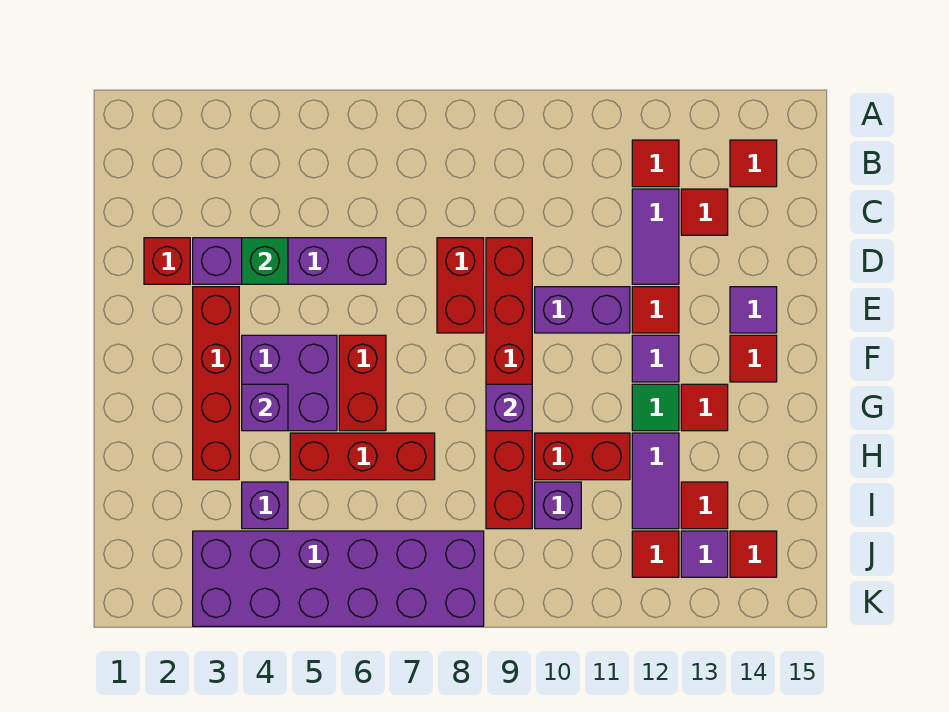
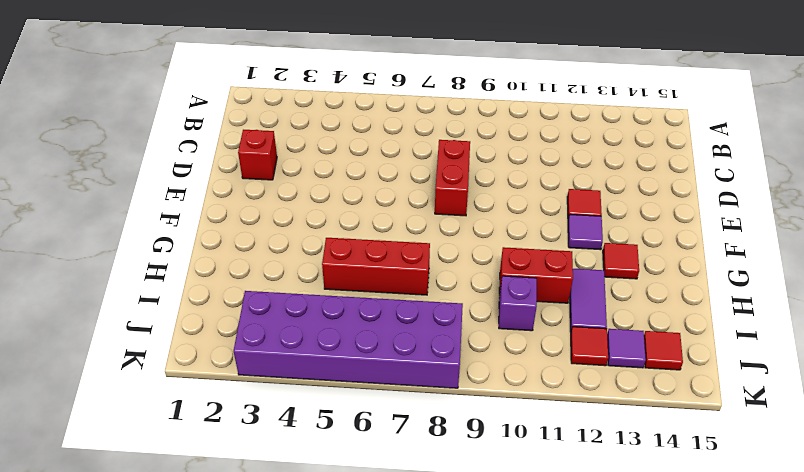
none -> red 1x1 tile [632,140,679,187]
none -> red 1x1 tile [730,140,777,187]
none -> purple 1x2 tile [632,189,679,284]
none -> red 1x1 tile [681,189,728,235]

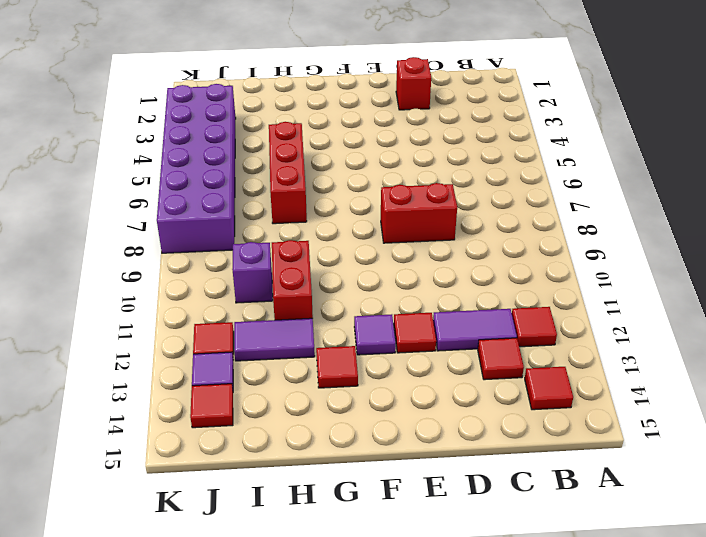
none -> purple 1x4 brick [193,238,386,284]
none -> red 1x6 brick [486,238,532,529]
none -> red 1x4 brick [193,287,239,480]
none -> purple 1x2 brick [535,287,630,333]

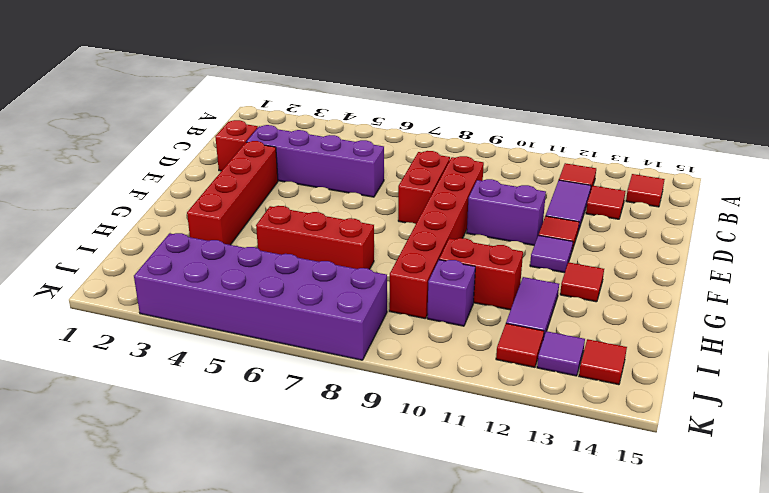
none -> purple 1x1 tile [730,287,777,333]
none -> purple 2x2 brick [242,335,337,431]
none -> red 1x2 brick [339,335,386,431]
none -> red 1x1 tile [730,335,777,382]

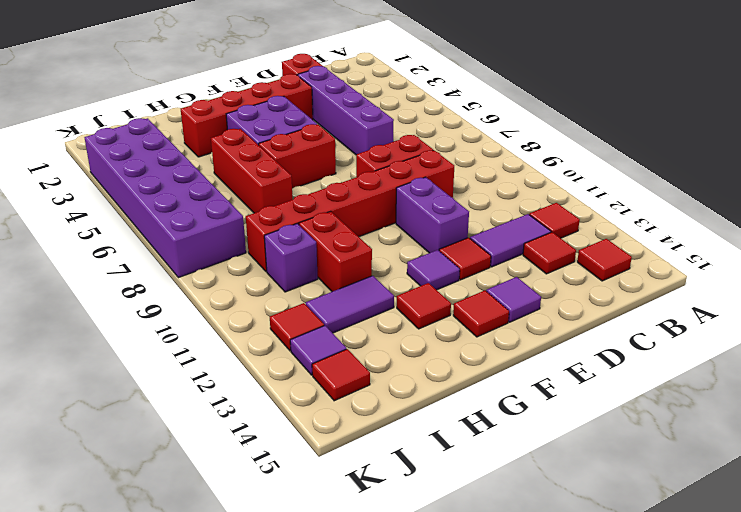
none -> green 1x1 tile [632,384,679,431]
none -> purple 1x1 brick [242,482,288,529]
none -> red 1x1 tile [681,482,728,529]
none -> green 1x1 brick [242,238,288,284]

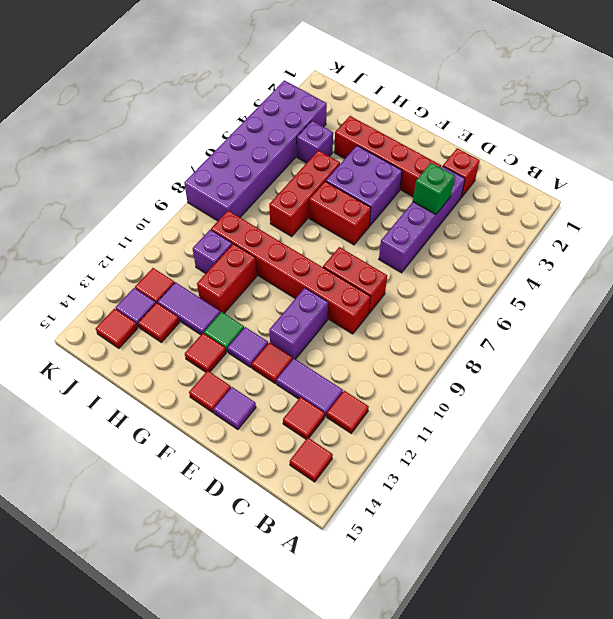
none -> purple 1x1 brick [242,384,288,431]
none -> purple 1x1 brick [486,384,532,431]

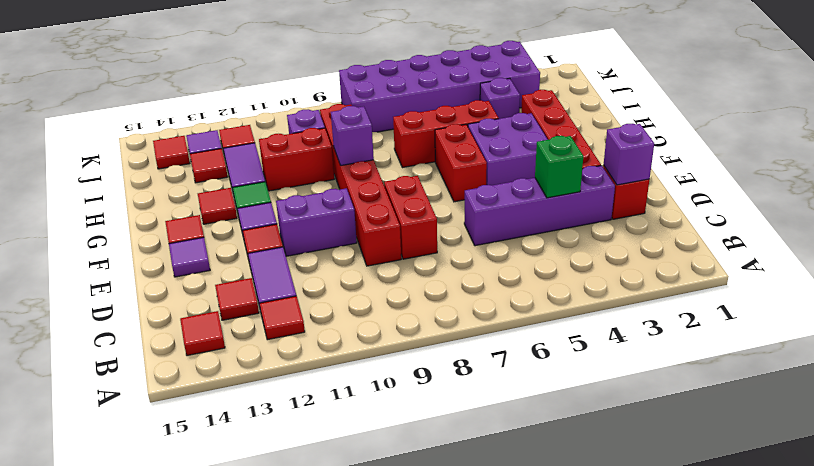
purple 1x1 brick [604,124,654,185] -> purple 1x1 brick moved to [242,384,288,431]

